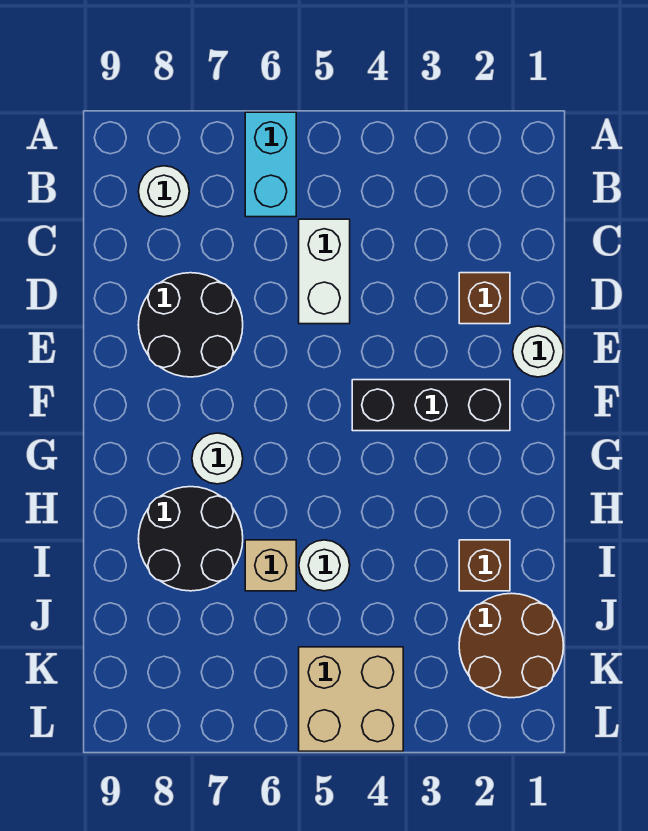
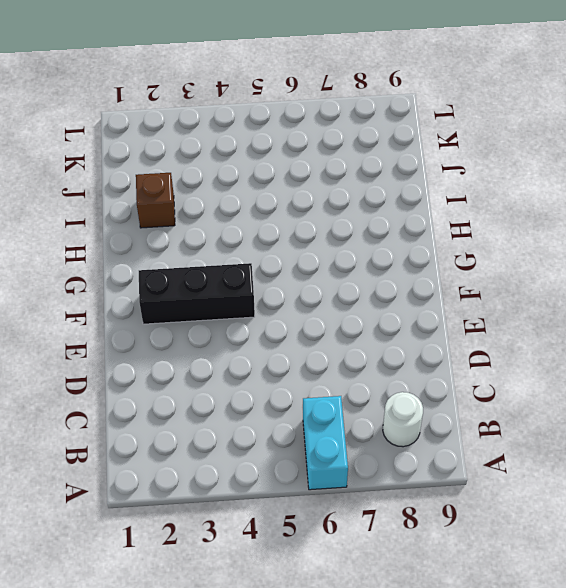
none -> white 1x2 brick [299,219,350,324]
none -> brown 1x1 brick [459,273,510,324]
none -> black 2x2 round brick [138,273,243,377]

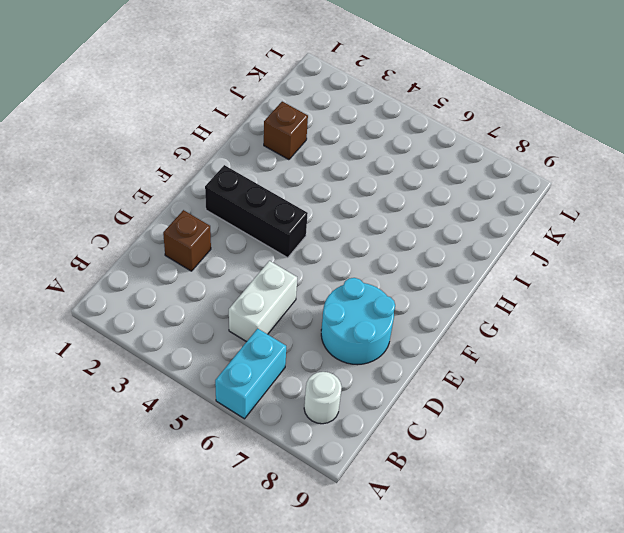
cyan 2x2 round brick [321,278,395,365] -> black 2x2 round brick [138,273,243,377]
none -> white 1x1 round brick [513,326,564,377]
none -> white 1x1 round brick [192,433,243,484]
none -> black 2x2 round brick [138,487,243,591]

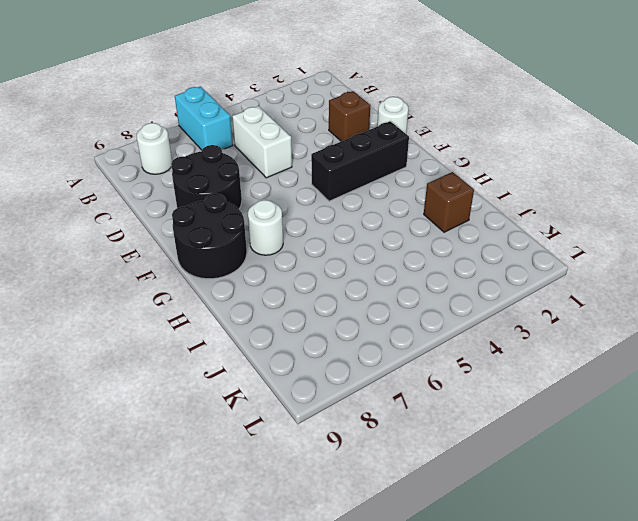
black 2x2 round brick [172,193,247,279] -> black 2x2 round brick moved to [138,487,243,591]
none -> white 1x1 round brick [299,540,350,591]
none -> tan 1x1 brick [245,540,296,591]
none -> brown 2x2 round brick [459,593,564,698]

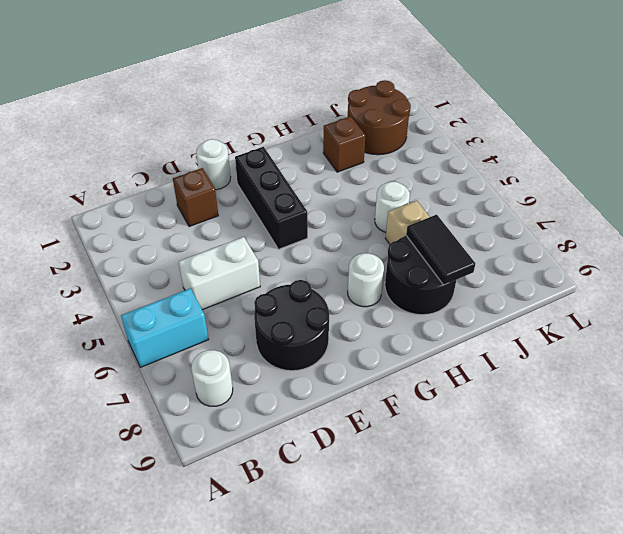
black 1x2 tile [406,215,475,285] -> none
none -> tan 2x2 brick [299,647,403,751]

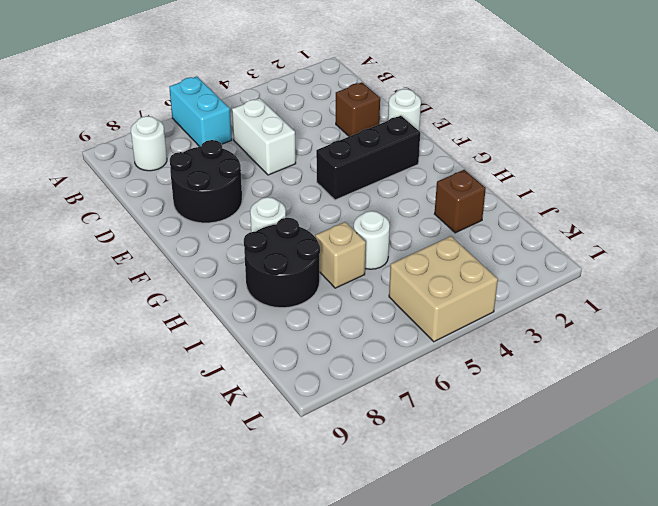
none -> brown 2x2 round brick [459,593,564,698]

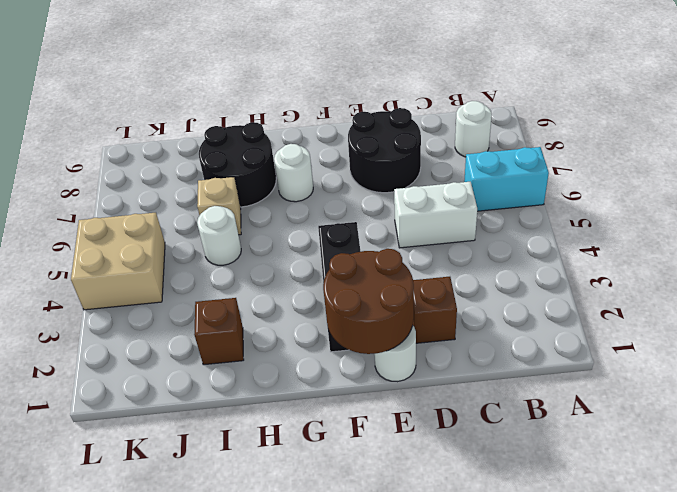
brown 2x2 round brick [323,249,414,354] -> brown 2x2 round brick moved to [459,593,564,698]

